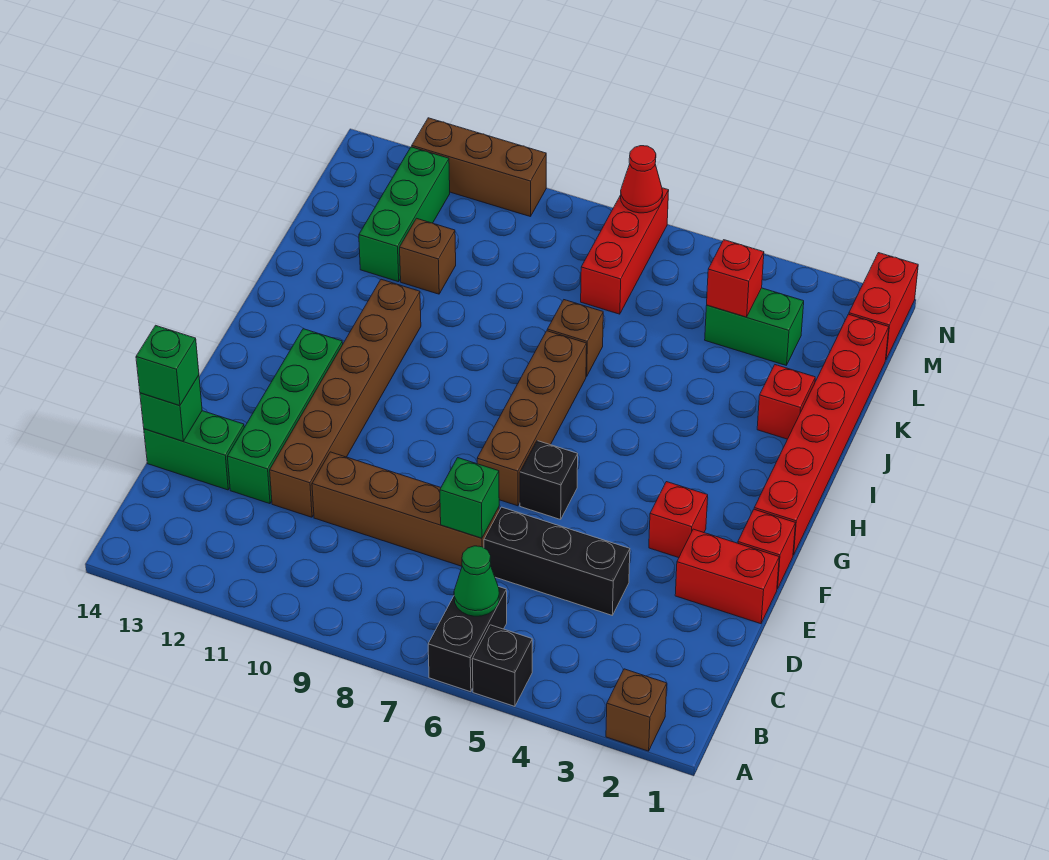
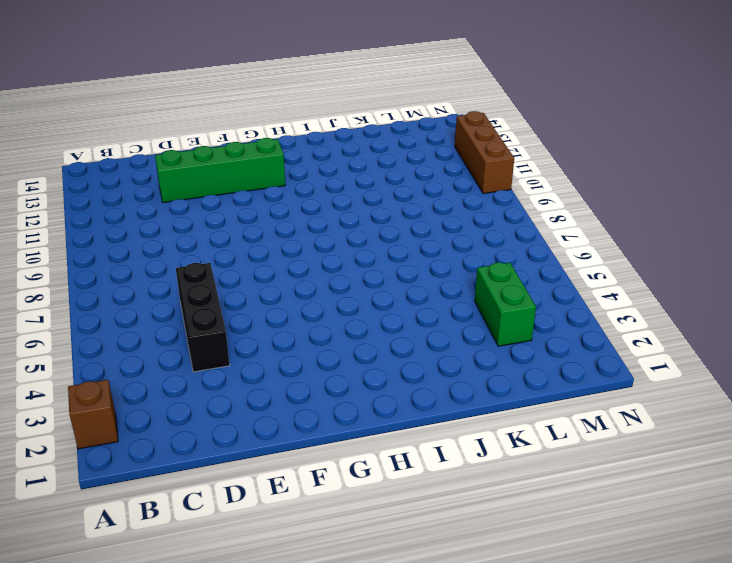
none -> black 1x1 brick [472,625,532,706]
none -> black 1x2 brick [428,587,507,692]
none -> brown 1x4 brick [312,452,499,566]

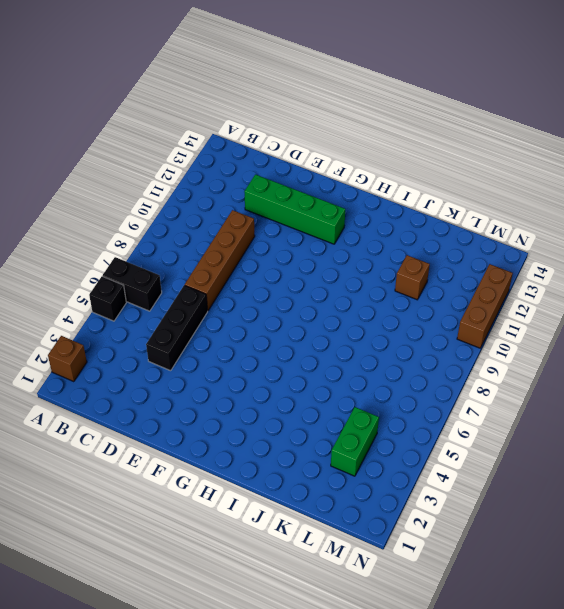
none -> brown 1x6 brick [270,279,421,517]
none -> green 1x2 brick [144,411,244,490]
none -> red 1x2 brick [675,529,779,624]

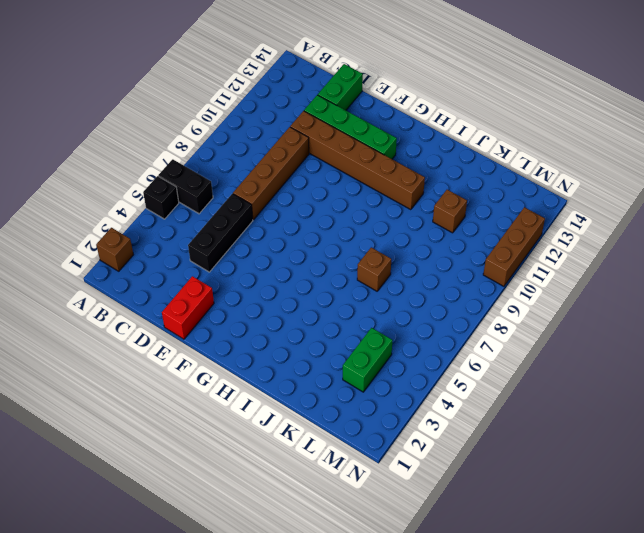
none -> red 1x1 brick [738,509,795,589]
none -> red 1x1 brick [649,482,708,558]
none -> black 1x1 brick [520,441,578,519]

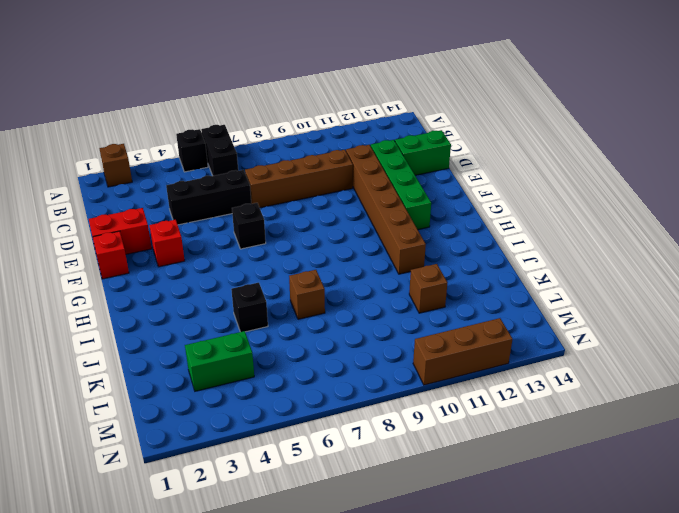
black 1x1 brick [231,283,268,332] -> none
none -> brown 1x4 brick [477,331,587,506]
none -> red 1x6 brick [754,314,889,555]
none -> red 1x1 brick [757,365,815,439]

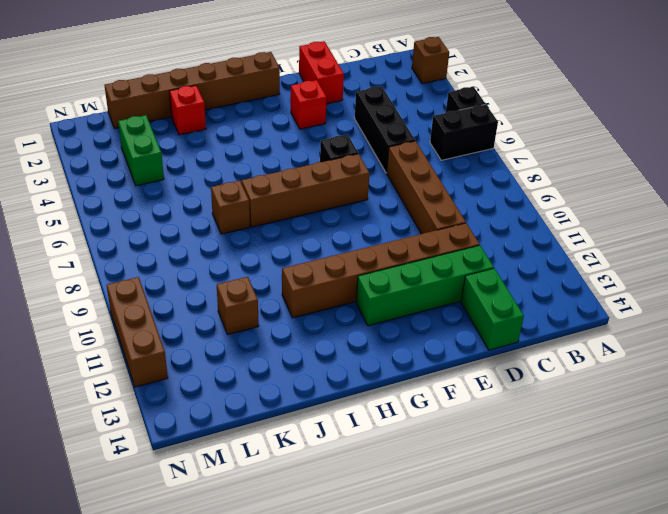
brown 1x6 brick [105,52,280,129] -> red 1x6 brick [754,314,889,555]
none -> red 1x1 brick [738,509,795,589]
none -> green 1x3 brick [359,147,450,282]
none -> red 1x3 brick [581,188,669,314]

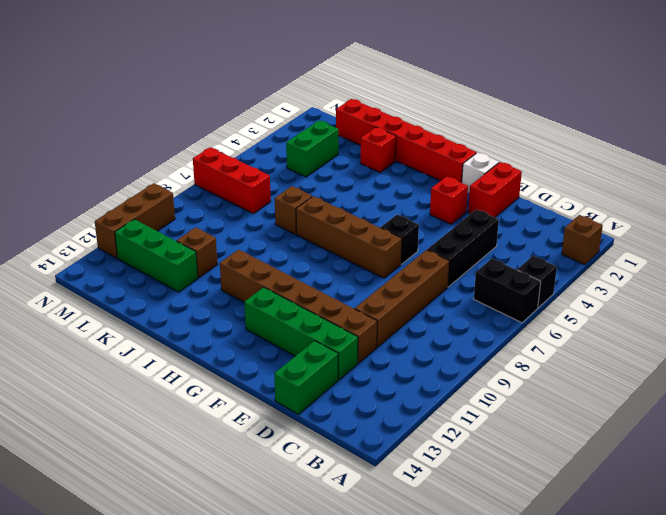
white 1x1 brick [462,152,499,193] -> red 1x1 brick [738,509,795,589]
none -> red 1x2 brick [849,253,918,359]
none -> green 1x1 cone [454,546,499,616]
none -> green 1x1 brick [440,458,499,538]

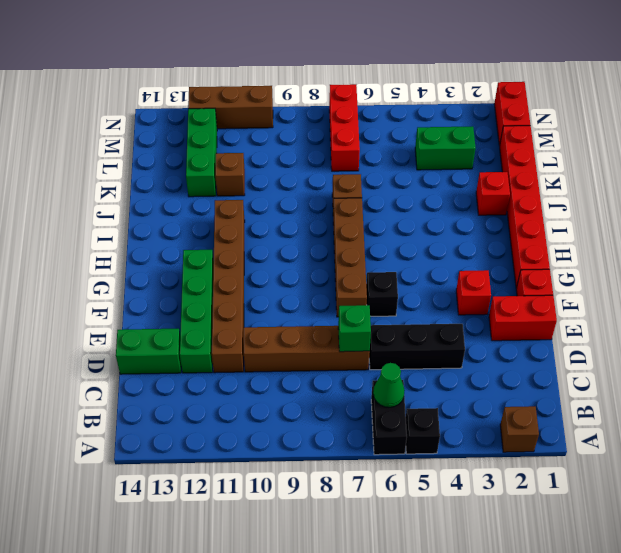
none -> green 1x1 brick [140,375,202,441]
none -> red 1x1 brick [707,240,764,317]
none -> red 1x1 cone [621,146,663,213]

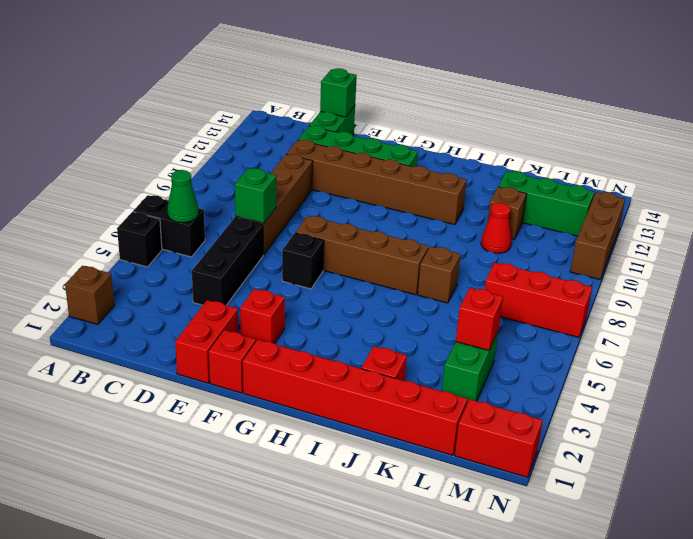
red 1x1 cone [481,203,512,253] -> red 1x1 cone moved to [621,146,663,213]
none -> green 1x1 brick [136,325,199,405]

